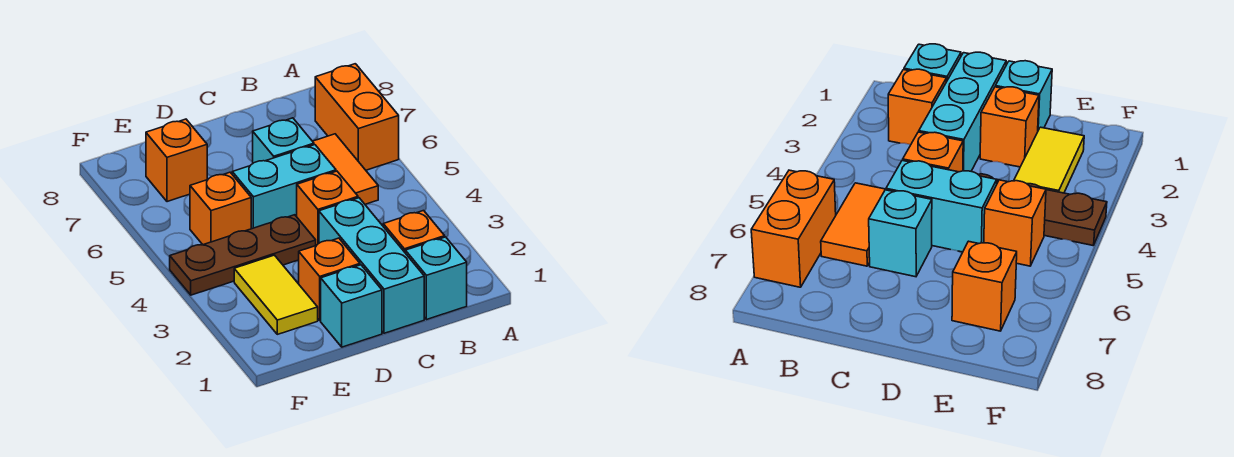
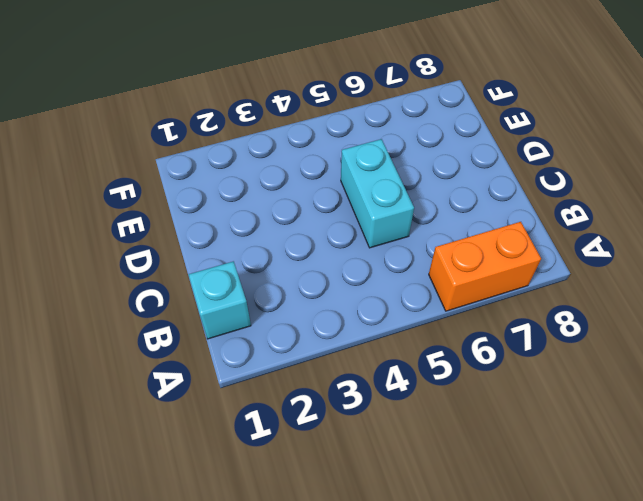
none -> orange 1x1 brick [383,211,445,252]
none -> orange 1x2 tile [313,134,378,204]
none -> cyan 1x3 brick [319,198,424,333]

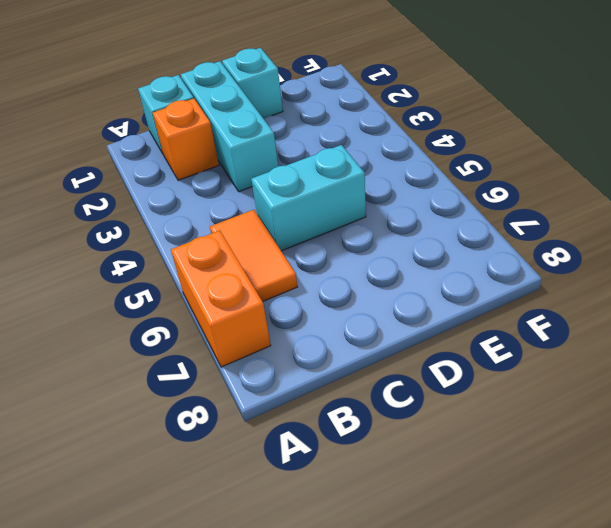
none -> orange 1x1 brick [297,171,358,246]
none -> cyan 1x1 brick [253,118,314,163]
none -> orange 1x1 brick [299,238,360,321]

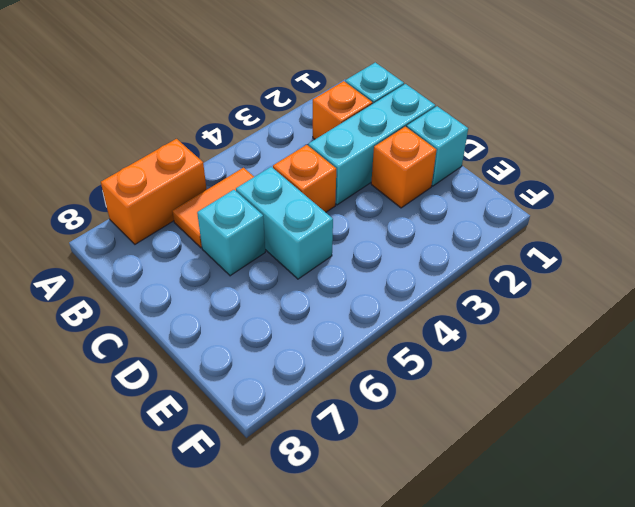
none -> brown 1x3 plate [170,215,316,295]
none -> yellow 1x2 tile [234,255,318,334]
none -> orange 1x1 brick [190,172,251,245]

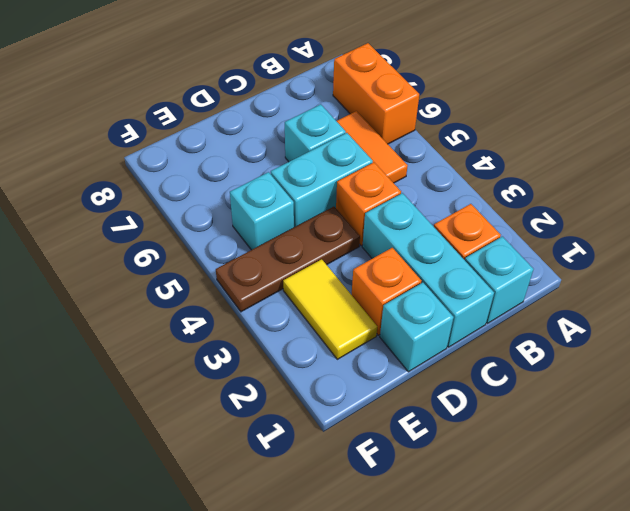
cyan 1x1 brick [230,172,294,250] -> orange 1x1 brick [190,172,251,245]
none -> orange 1x1 brick [146,119,207,202]

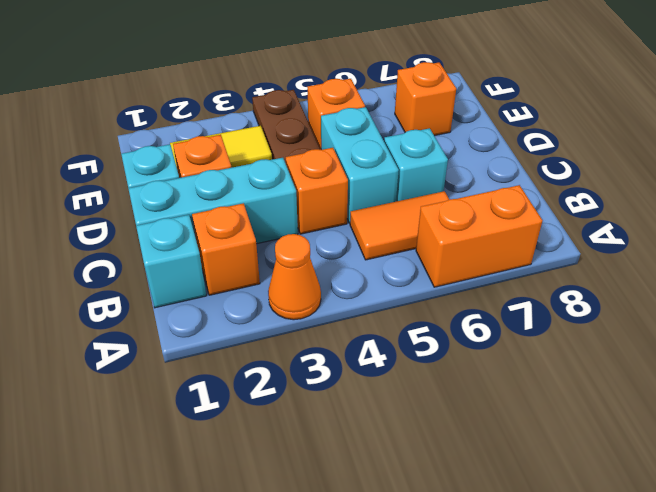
orange 1x1 cone [268,234,321,320] -> none

